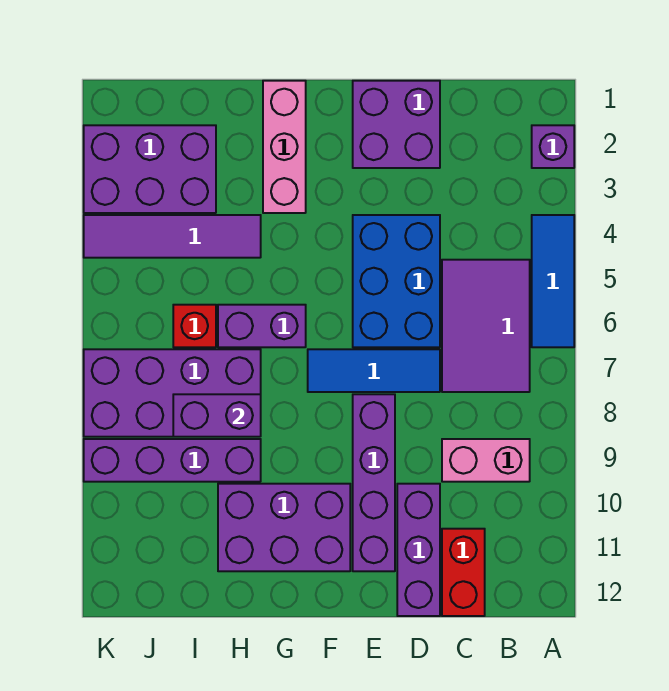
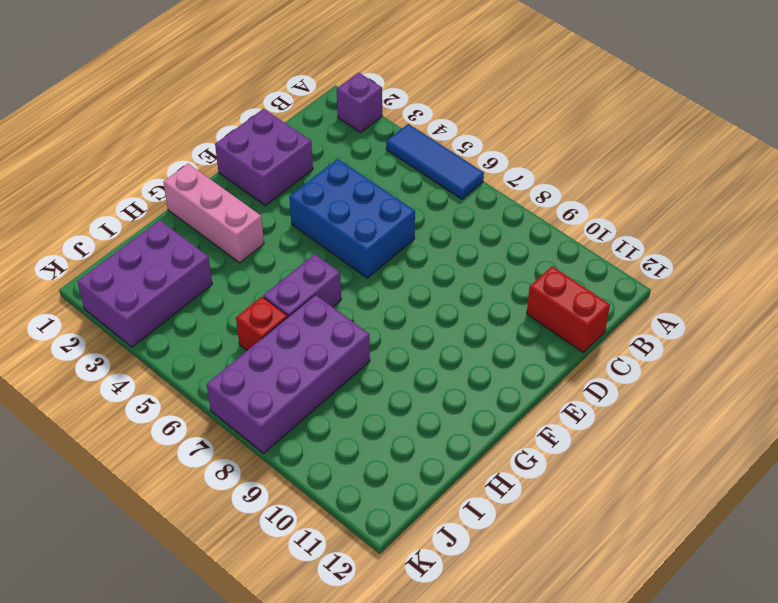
none -> purple 2x3 tile [442,260,530,392]
none -> pink 1x2 brick [442,439,530,482]
none -> blue 1x3 tile [308,349,440,392]

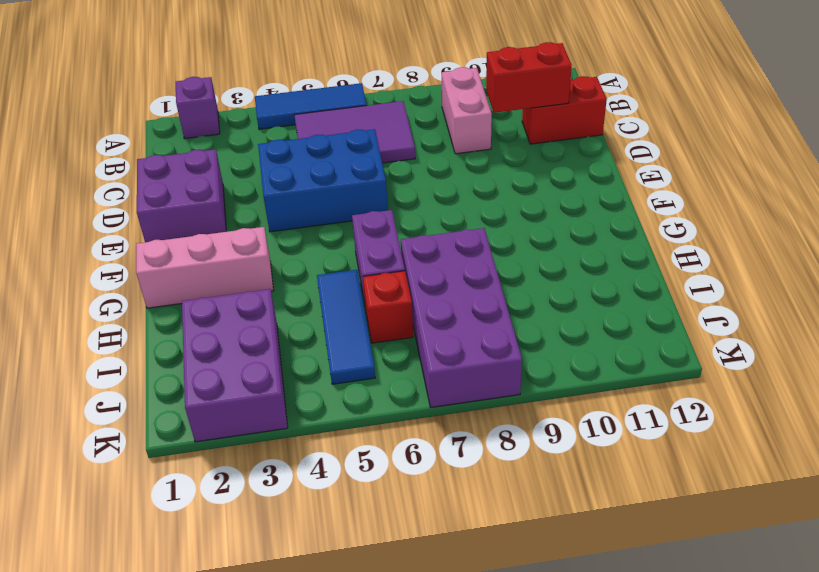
red 1x2 brick [486,42,572,113] -> none
blue 1x3 tile [317,270,375,384] -> blue 1x3 tile moved to [308,349,440,392]
none -> purple 1x3 brick [397,484,440,616]
none -> purple 1x4 brick [353,394,395,571]
none -> purple 2x3 brick [218,484,350,571]

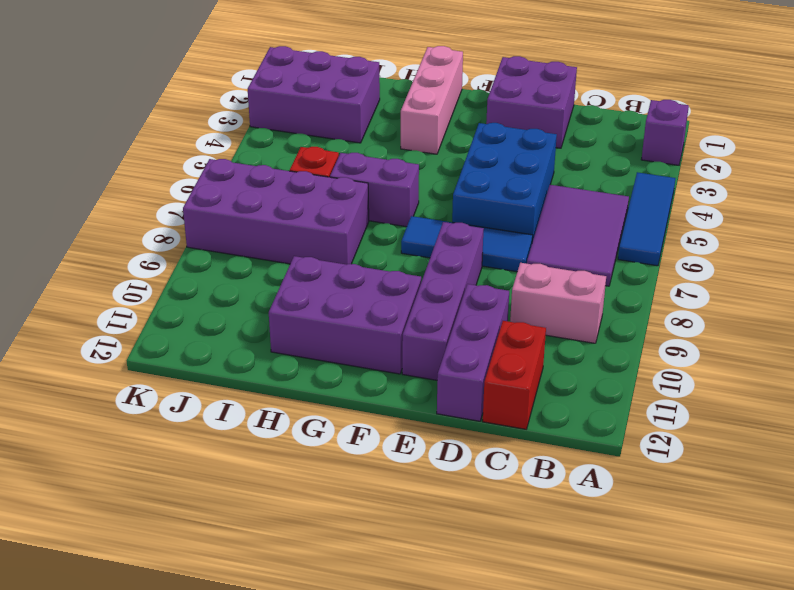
none -> purple 1x4 tile [84,215,261,258]
none -> purple 1x4 brick [84,439,261,482]
none -> purple 1x2 brick [173,394,261,437]

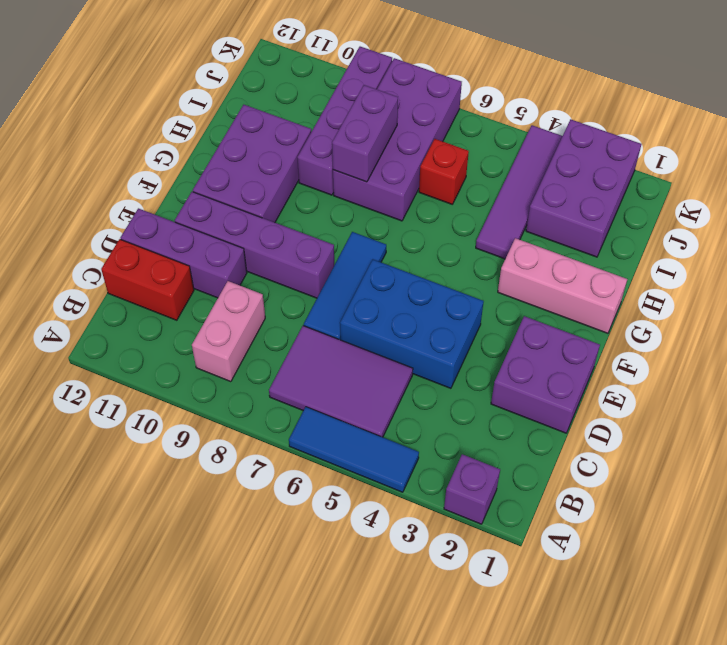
none -> purple 1x2 brick [218,305,306,347]

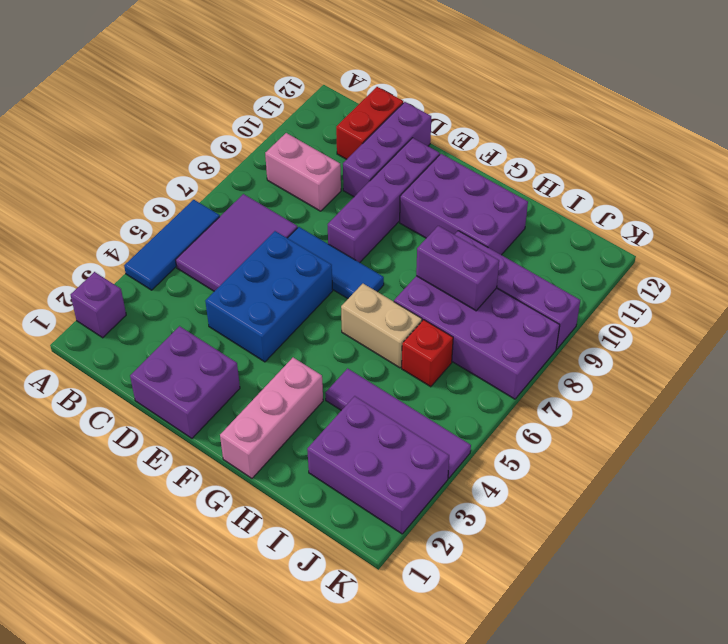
tan 1x2 brick [341,284,422,368] -> purple 1x2 brick [218,305,306,347]

